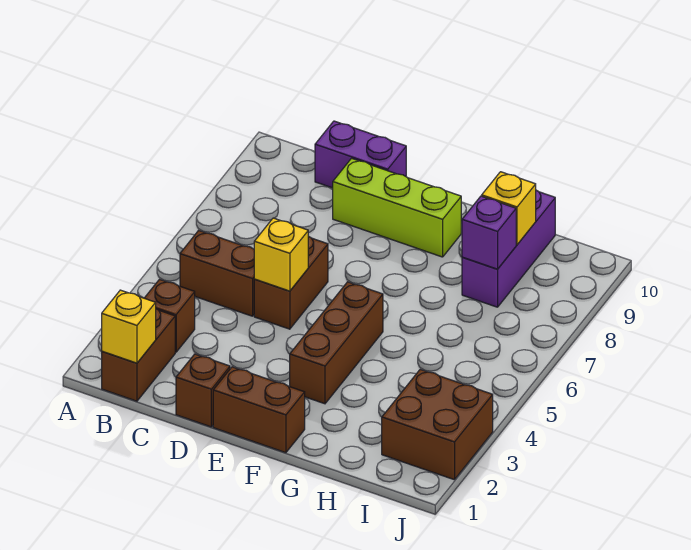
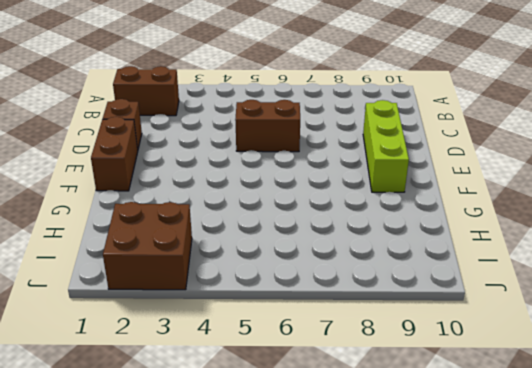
none -> brown 1x1 brick [145,279,195,352]
none -> brown 1x2 brick [180,230,254,316]
none -> purple 1x2 brick [315,121,406,188]

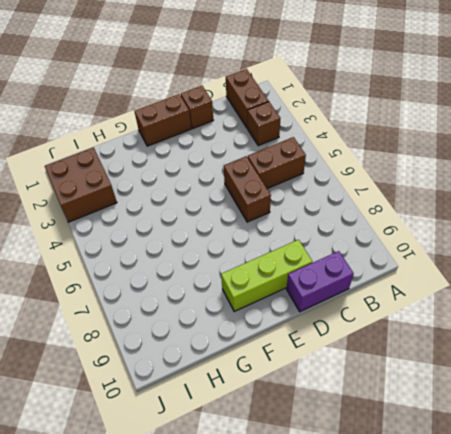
none -> brown 1x3 brick [290,282,383,404]
none -> purple 1x3 brick [462,190,555,307]
none -> yellow 1x1 brick [102,290,156,363]

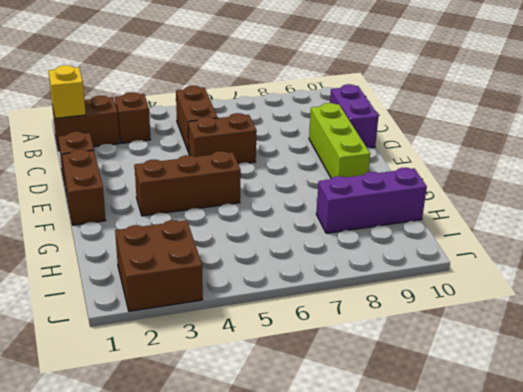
none -> yellow 1x1 brick [254,218,308,291]
none -> purple 1x1 brick [462,196,516,269]
none -> yellow 1x1 brick [482,172,536,245]

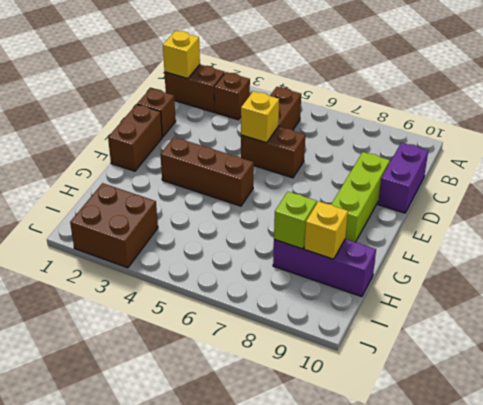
lime 1x1 brick [274,192,317,249] -> purple 1x1 brick [462,196,516,269]

